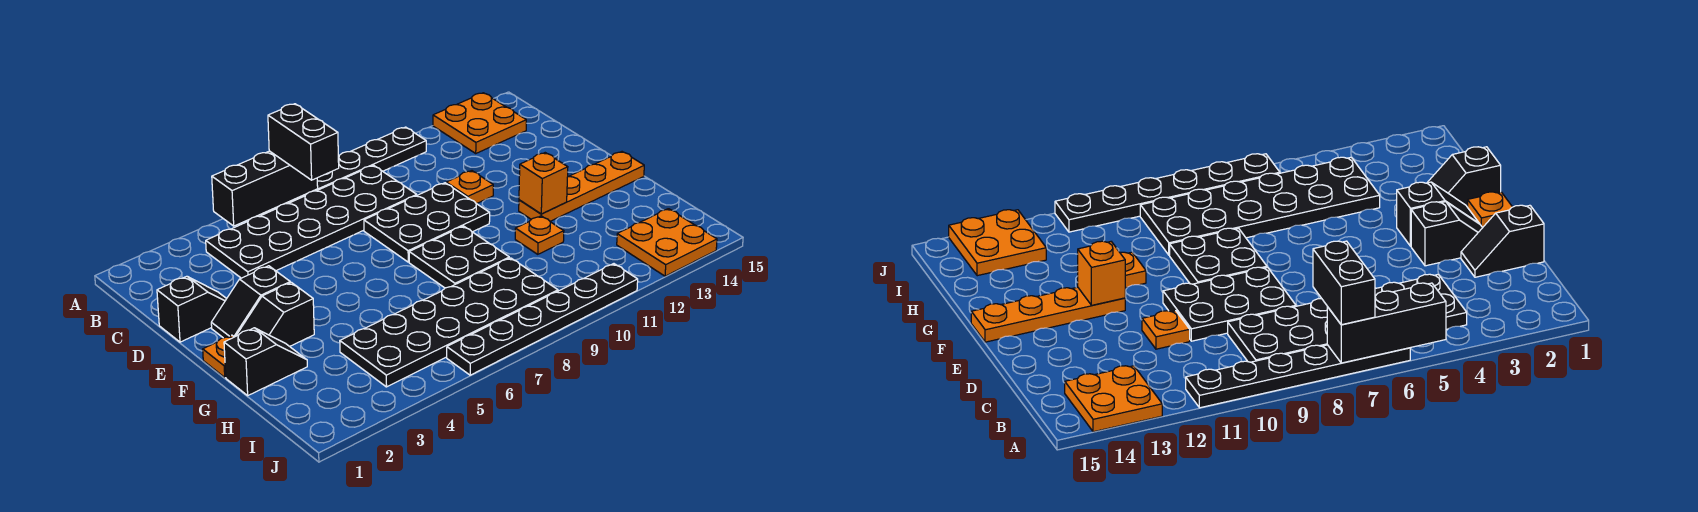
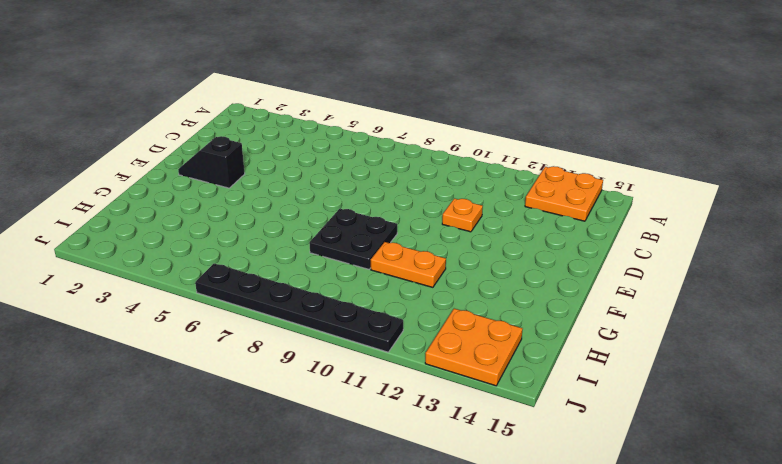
orange 1x2 plate [371,242,446,287] -> orange 1x1 plate [515,216,564,254]
none -> black 1x6 plate [256,127,426,217]
none -> black 2x6 plate [206,165,417,278]
none -> black 1x2 slope [157,276,226,342]

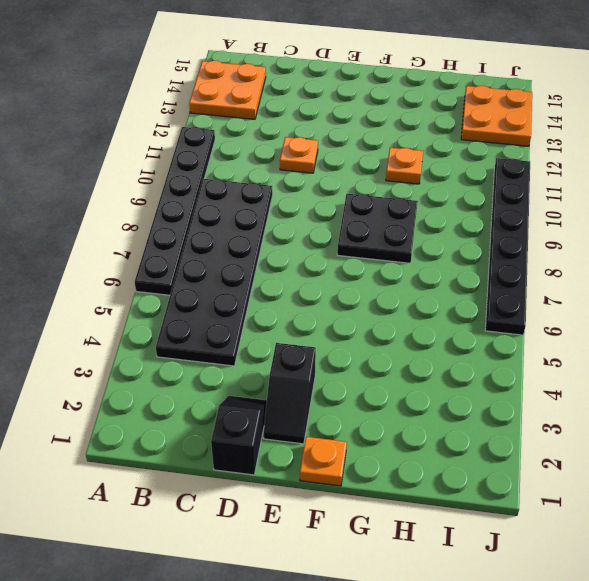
none -> black 2x3 plate [364,183,490,262]
none -> black 1x2 slope [236,282,314,346]
none -> orange 1x4 plate [519,152,644,221]

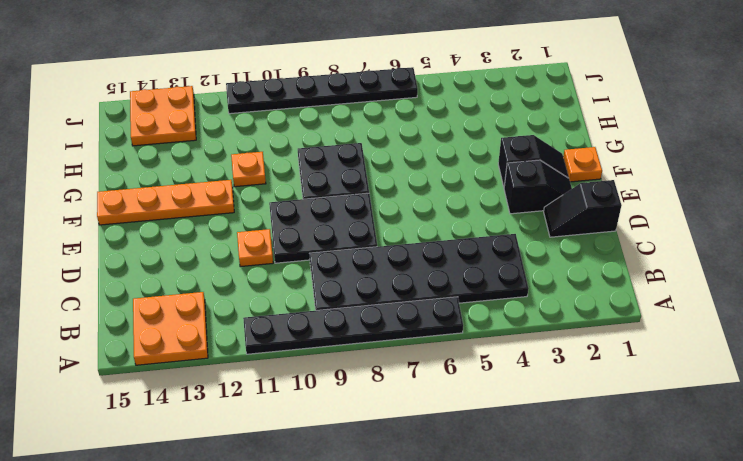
none -> black 1x2 slope [224,328,307,395]
none -> black 2x6 plate [340,258,558,387]
none -> black 1x3 brick [212,151,318,226]

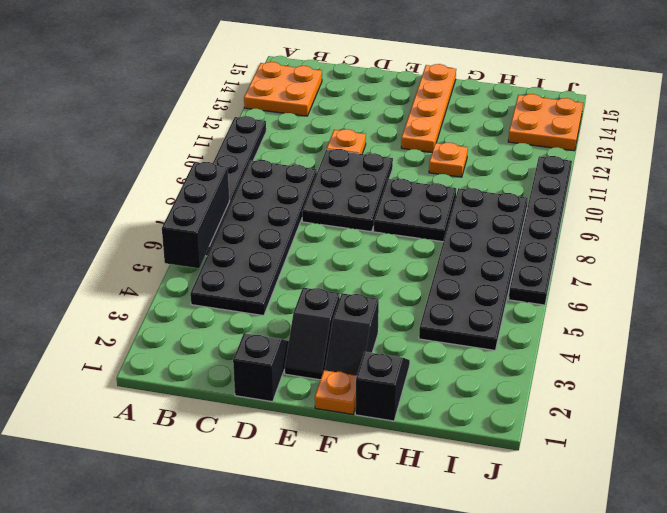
none -> orange 1x1 brick [519,153,568,214]
none -> black 1x2 brick [268,104,339,180]

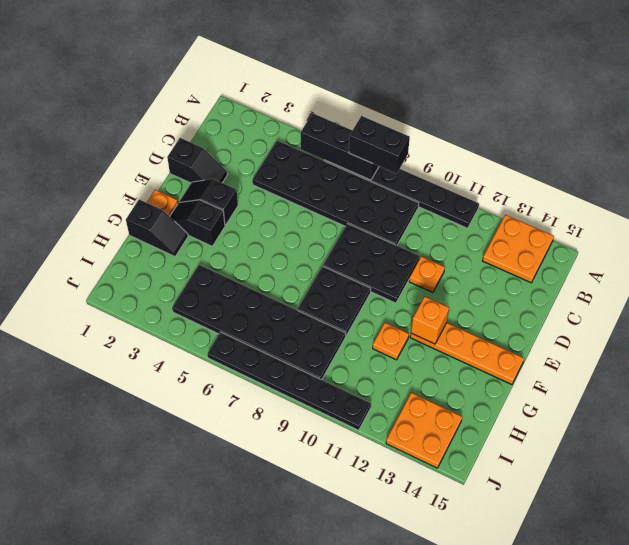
black 1x2 brick [349,116,410,174] -> black 1x2 brick turned to [268,104,339,180]

